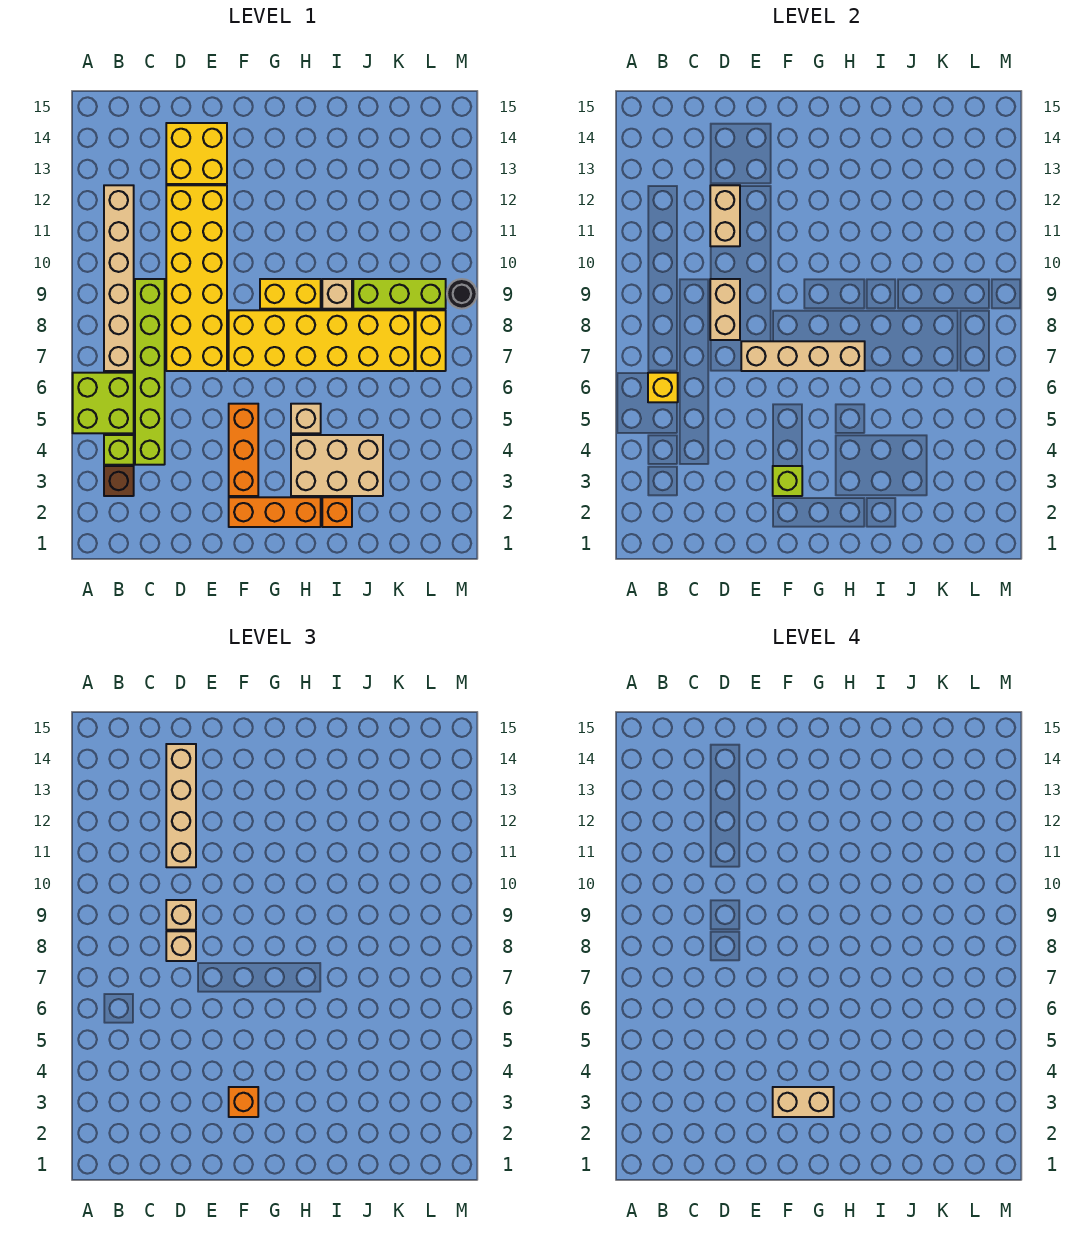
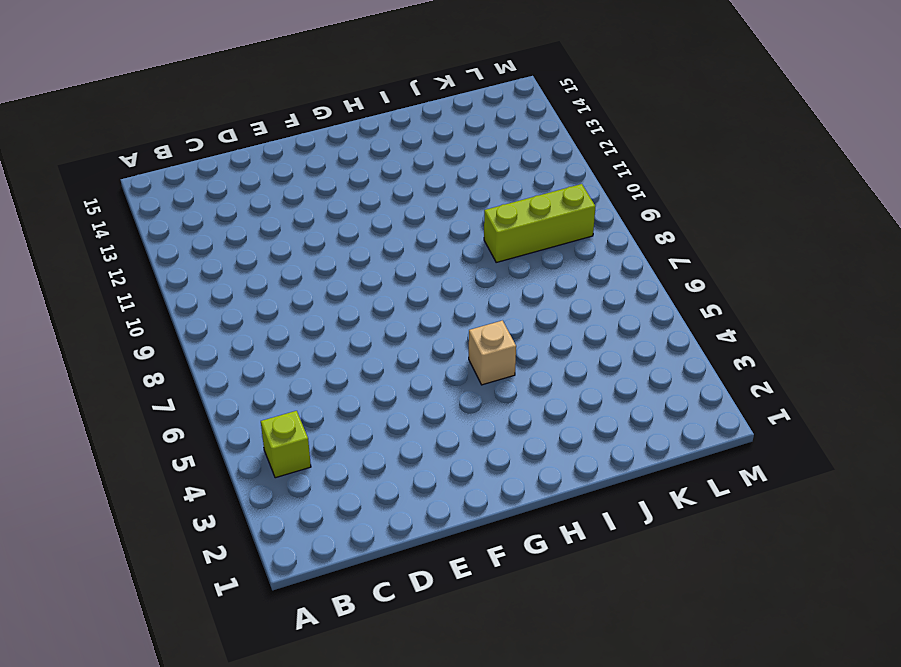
none -> lime 2x2 brick [73,373,134,433]
none -> brown 1x1 brick [104,466,134,496]
none -> tan 1x6 brick [104,185,134,371]

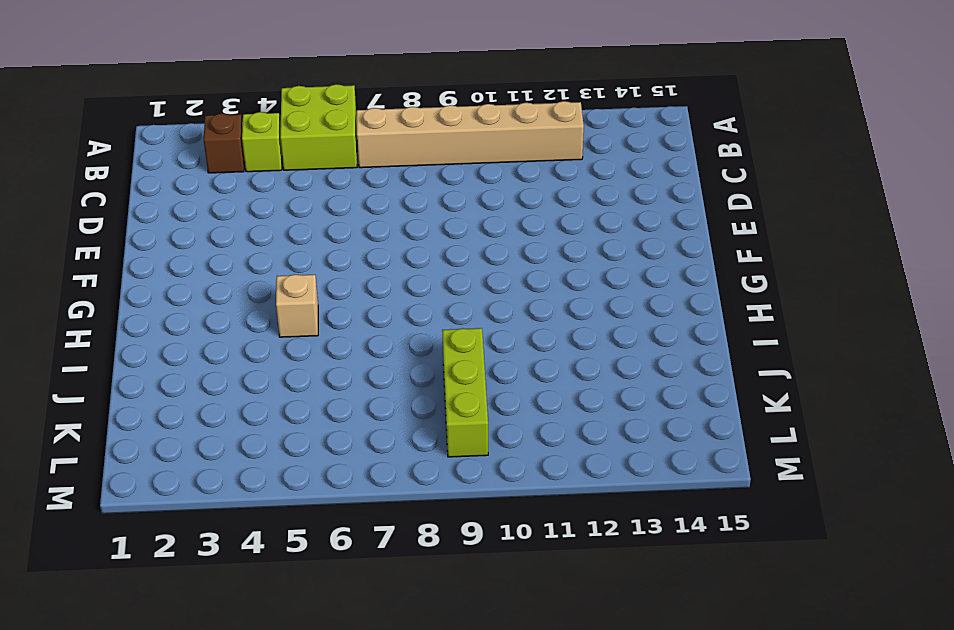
none -> lime 1x6 brick [135,279,165,465]
none -> yellow 2x6 brick [166,185,227,371]
none -> yellow 2x2 brick [166,123,227,184]

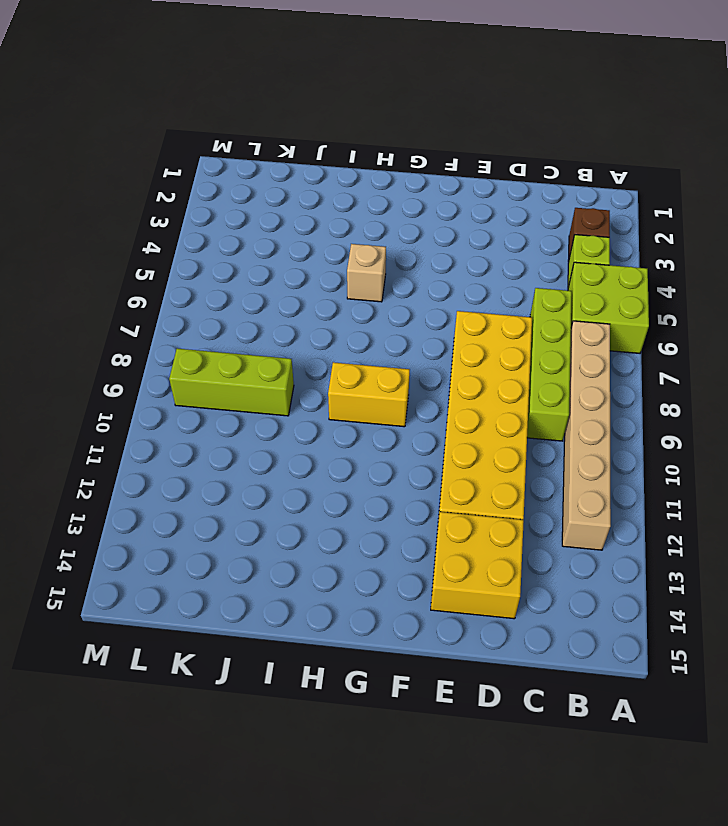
lime 1x4 brick [527,288,572,441] -> lime 1x6 brick [135,279,165,465]
none -> orange 1x3 brick [229,497,321,527]
none -> orange 1x3 brick [229,404,258,496]
none -> yellow 2x6 brick [229,310,414,371]

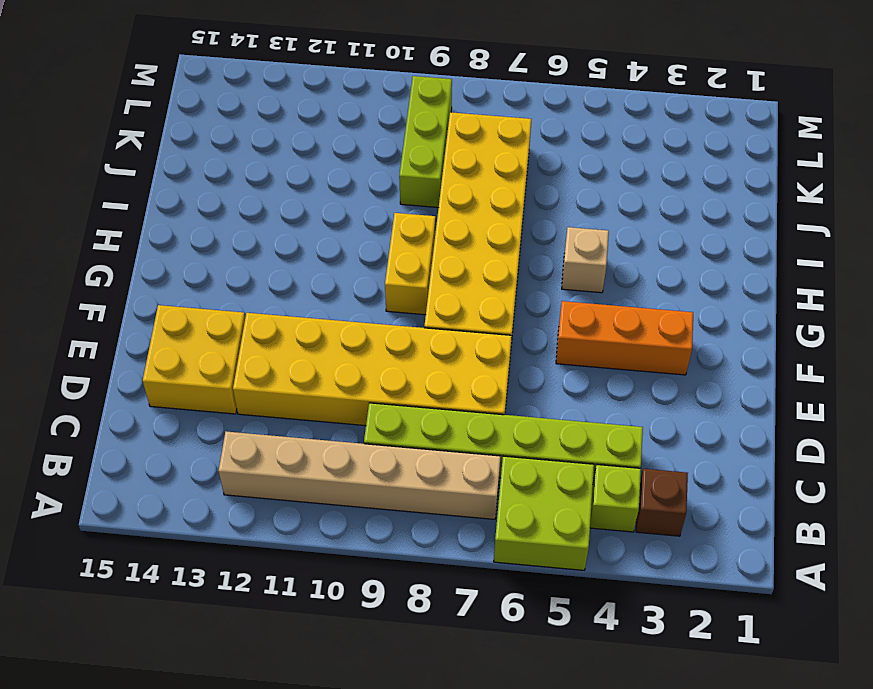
none -> orange 1x3 brick [229,497,321,527]
none -> tan 2x3 brick [291,435,383,496]
none -> orange 1x1 brick [322,497,352,527]

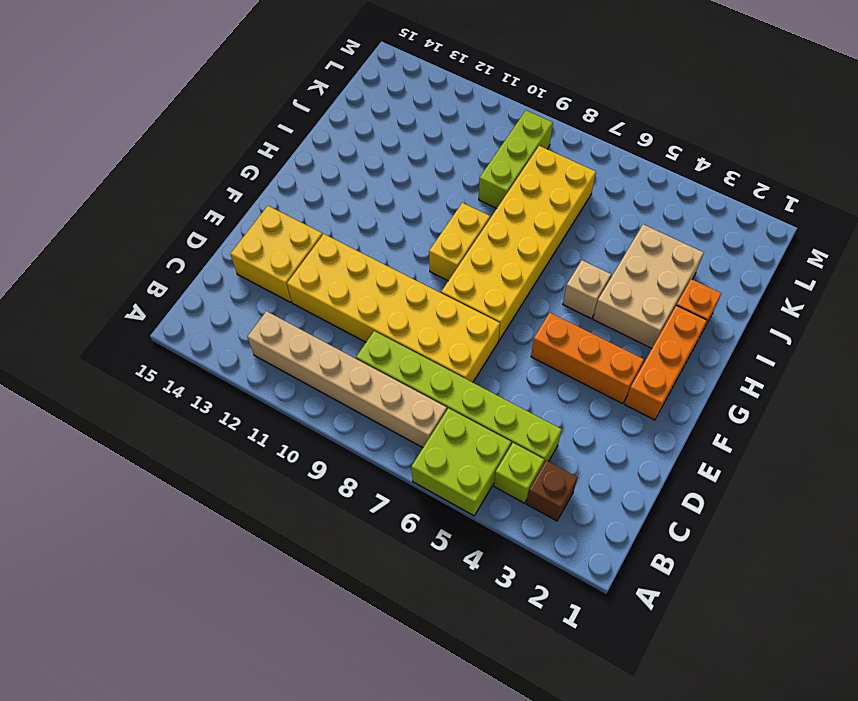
none -> tan 1x1 brick [322,279,352,309]
none -> yellow 1x2 brick [416,310,446,371]
none -> black 1x1 round brick [447,279,477,309]

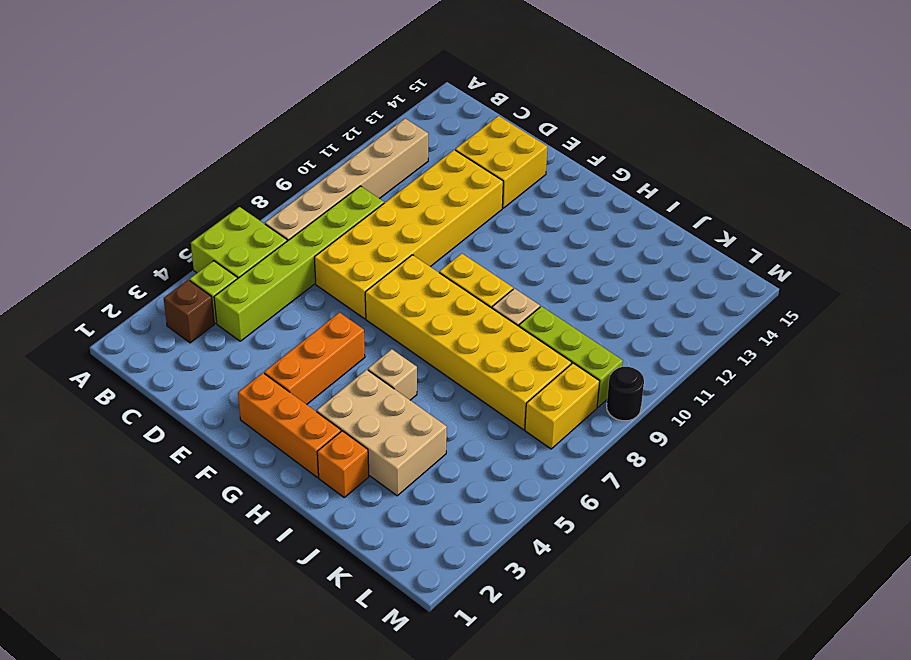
none -> yellow 1x1 brick [648,373,678,402]
none -> tan 1x2 brick [710,279,740,340]
none -> tan 1x2 brick [710,185,740,246]

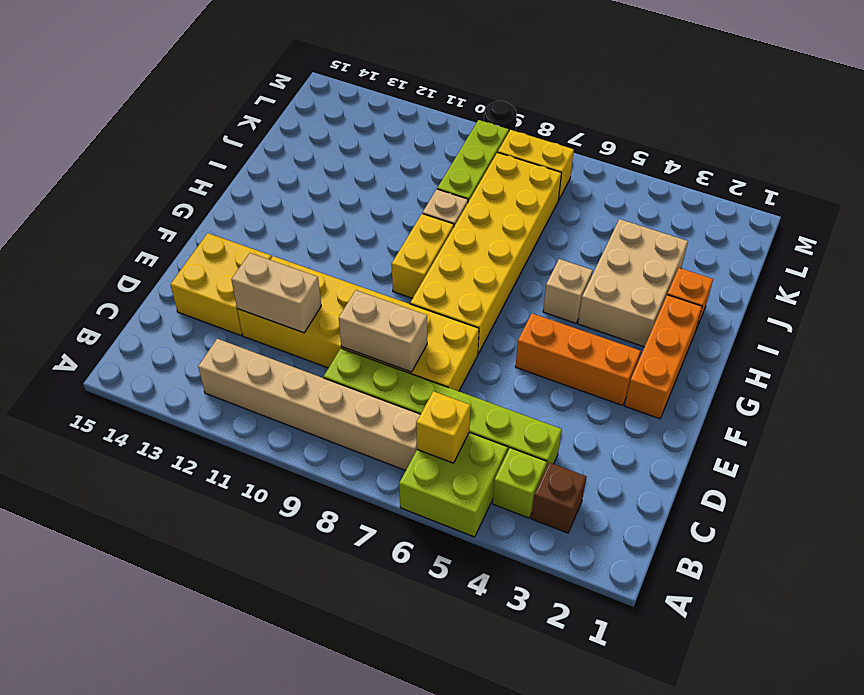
none -> tan 1x4 brick [741,341,865,371]
none -> lime 1x1 brick [773,466,802,496]
none -> tan 1x1 brick [166,931,196,961]

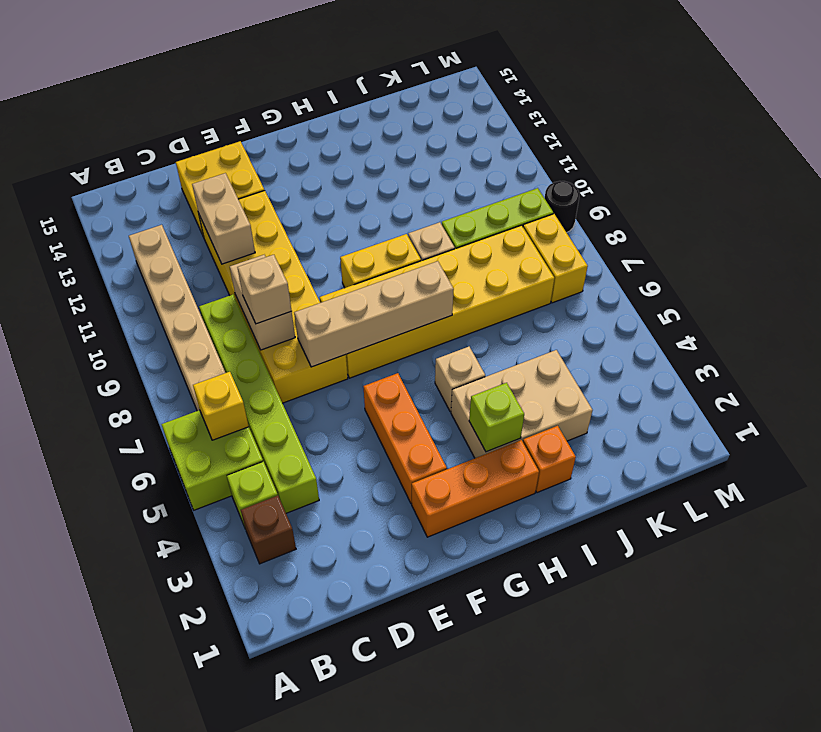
lime 1x1 brick [469,383,524,452] -> lime 1x1 brick moved to [773,466,802,496]
none -> tan 1x1 brick [166,900,196,930]
none -> tan 1x4 brick [166,744,196,867]
none -> orange 1x1 brick [229,1087,258,1117]

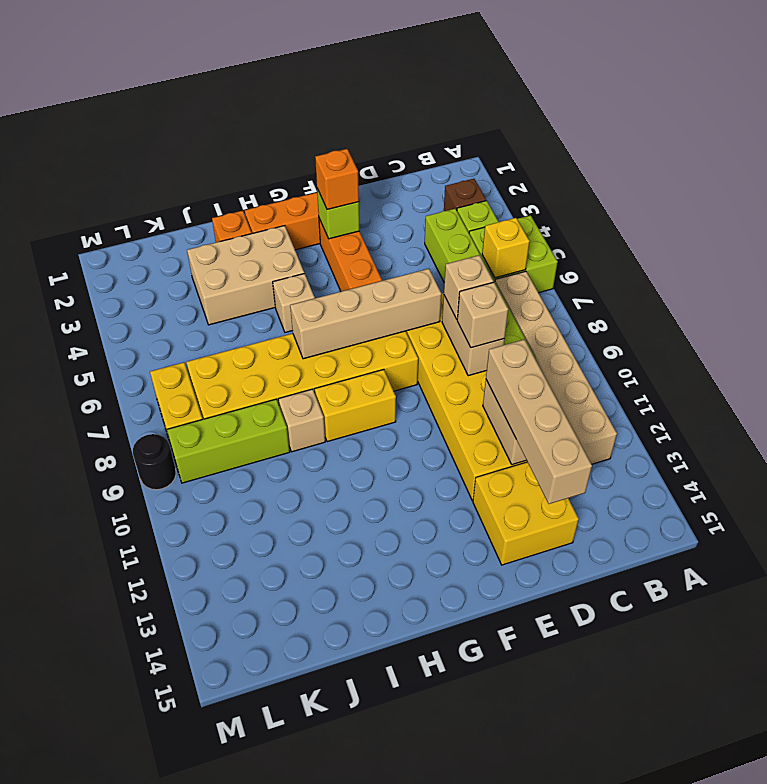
none -> tan 1x2 brick [773,1087,834,1117]

